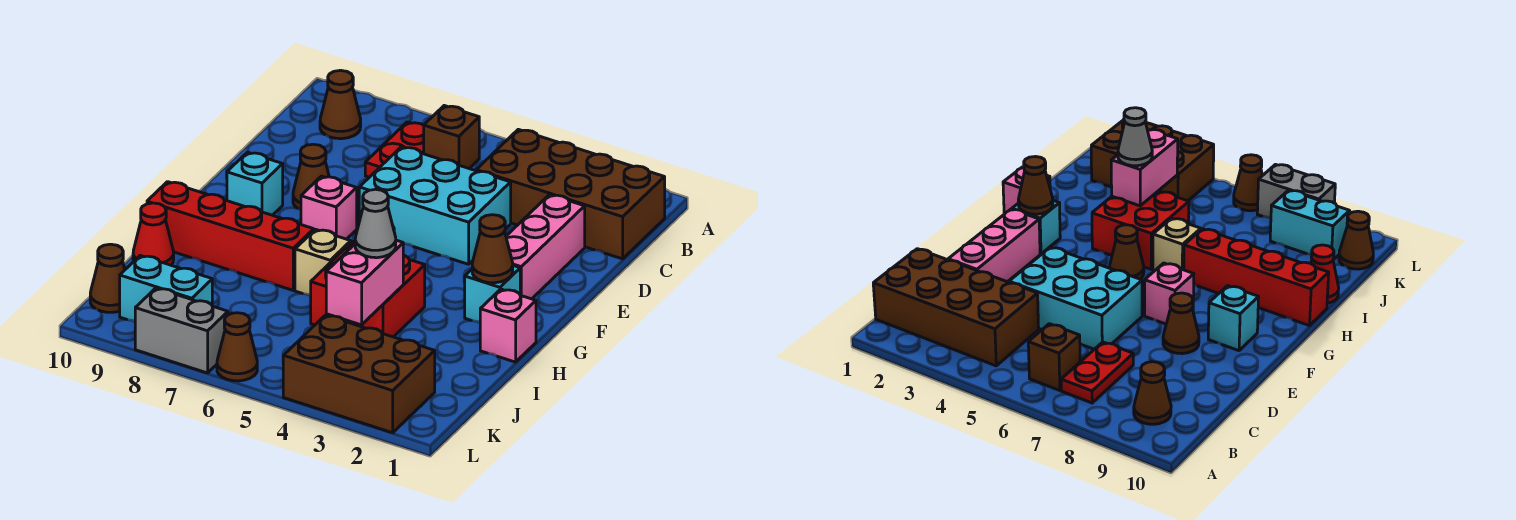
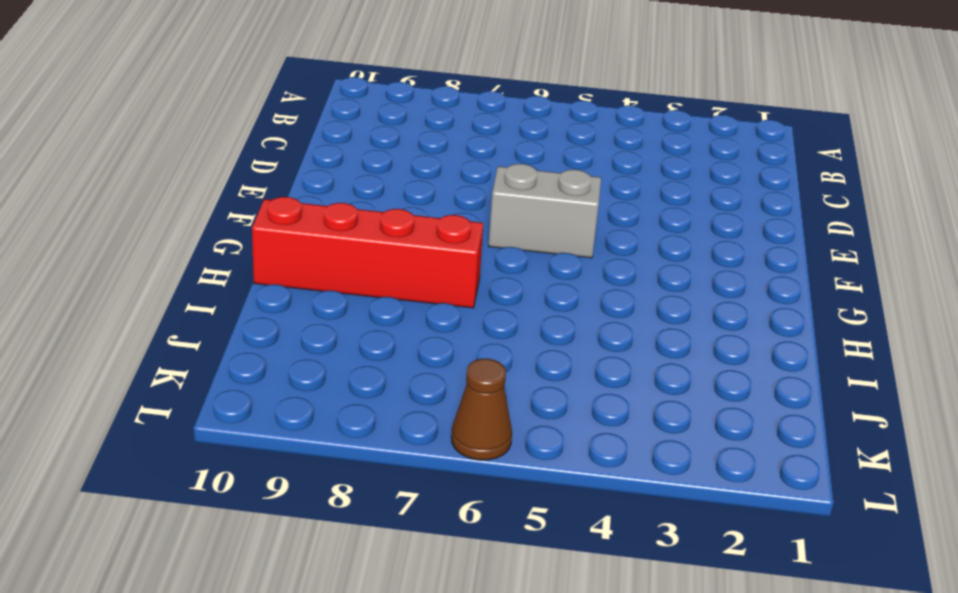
grey 1x2 brick [489,164,601,258] -> grey 1x2 brick moved to [135,288,228,373]
none -> brown 2x4 brick [476,129,665,259]
none -> brown 1x1 brick [424,106,479,169]
none -> red 1x2 plate [365,122,424,177]

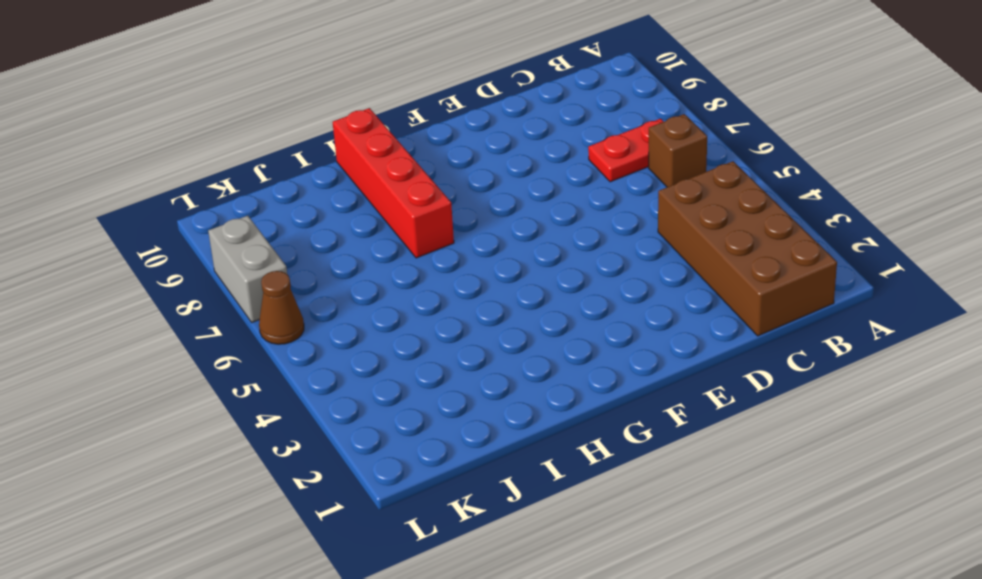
none -> brown 1x1 cone [320,70,361,139]
none -> pink 1x3 brick [506,195,585,299]
none -> cyan 2x3 brick [359,147,511,264]

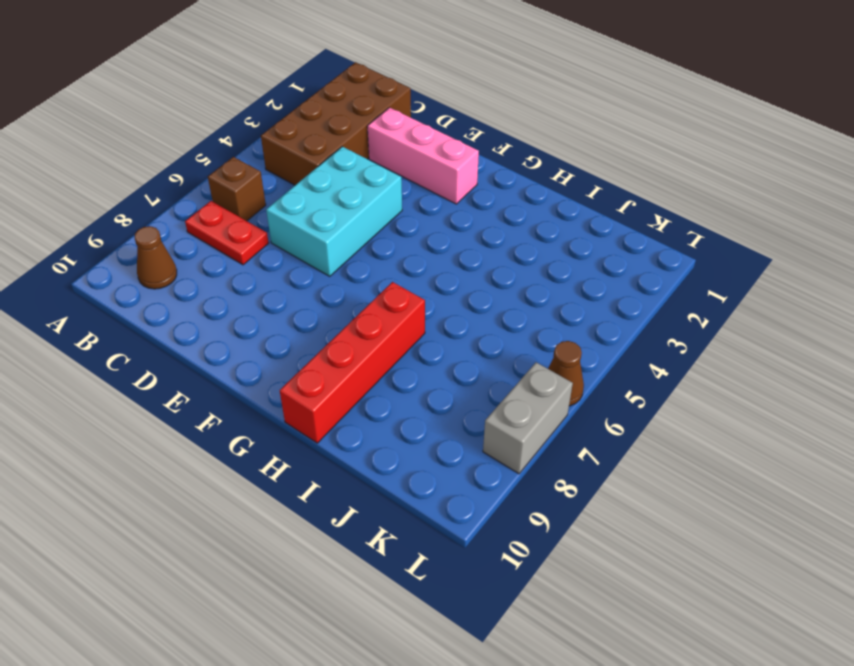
none -> brown 1x1 cone [293,144,329,210]
none -> pink 1x1 brick [301,176,357,239]
none -> cyan 1x1 brick [227,152,283,215]

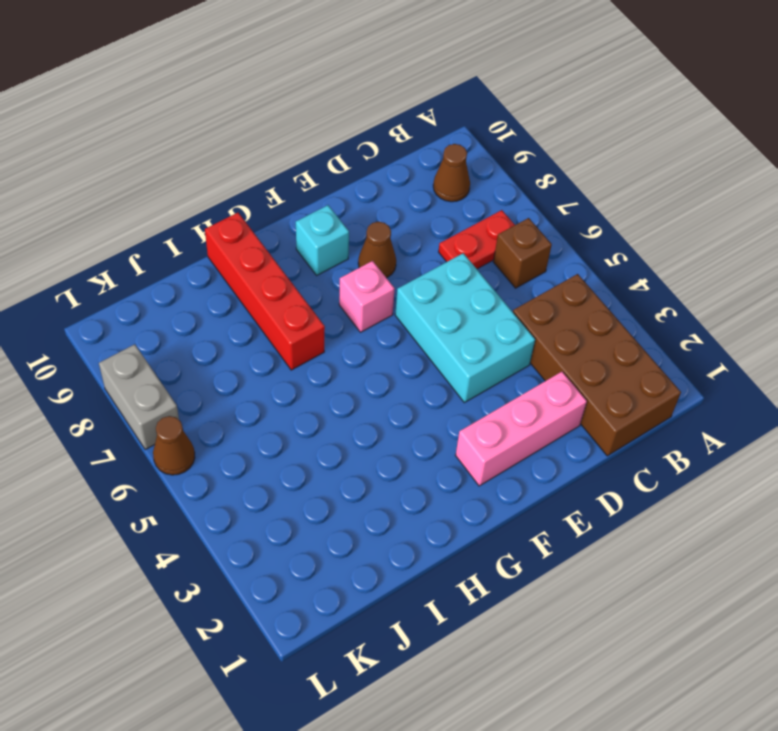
none -> cyan 1x1 brick [465,266,520,323]
none -> brown 1x1 cone [1109,225,1144,279]
none -> pink 1x1 brick [480,289,536,362]

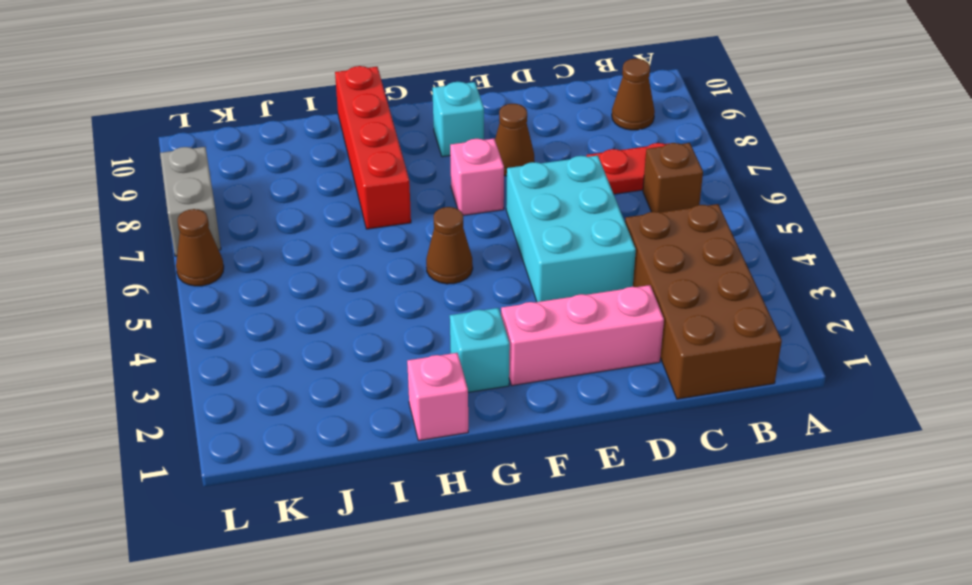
none -> red 2x2 brick [311,241,425,337]
none -> tan 1x1 brick [295,229,351,296]
none -> red 1x1 cone [133,203,174,265]

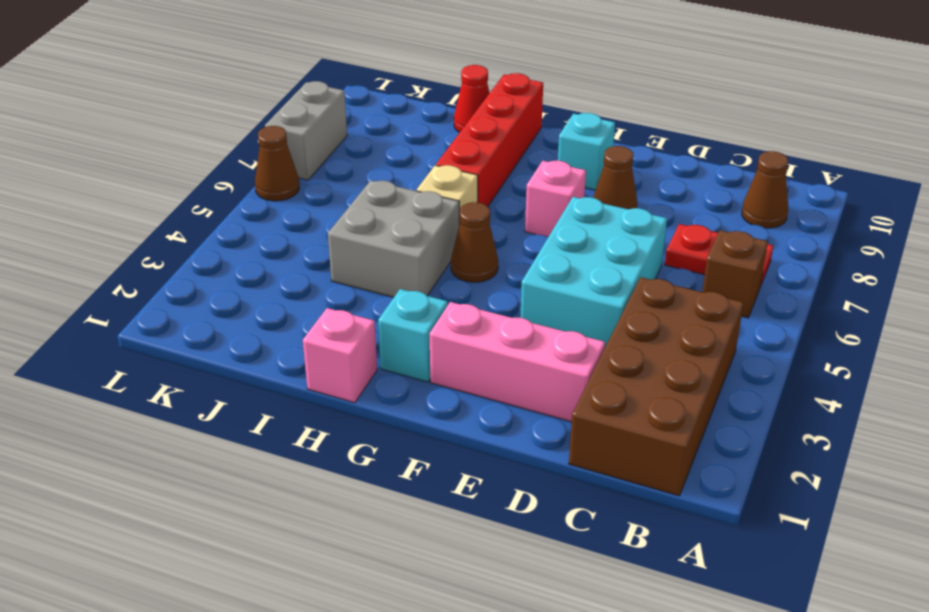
grey 2x2 brick [328,180,459,298] -> red 2x2 brick [311,241,425,337]
none -> brown 2x3 brick [283,315,435,433]
none -> cyan 1x2 brick [120,256,212,322]
none -> brown 1x1 cone [90,244,125,312]

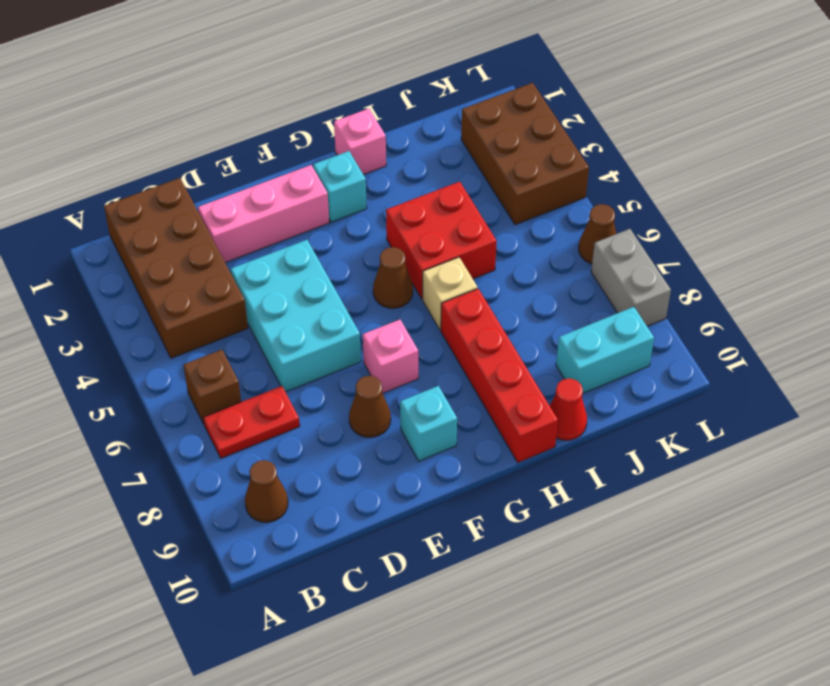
cyan 1x2 brick [556,307,654,393] -> cyan 1x2 brick turned to [120,256,212,322]
none -> brown 1x1 cone [90,244,125,312]
none -> brown 1x1 cone [472,215,513,283]
none -> pink 1x2 brick [326,240,403,325]

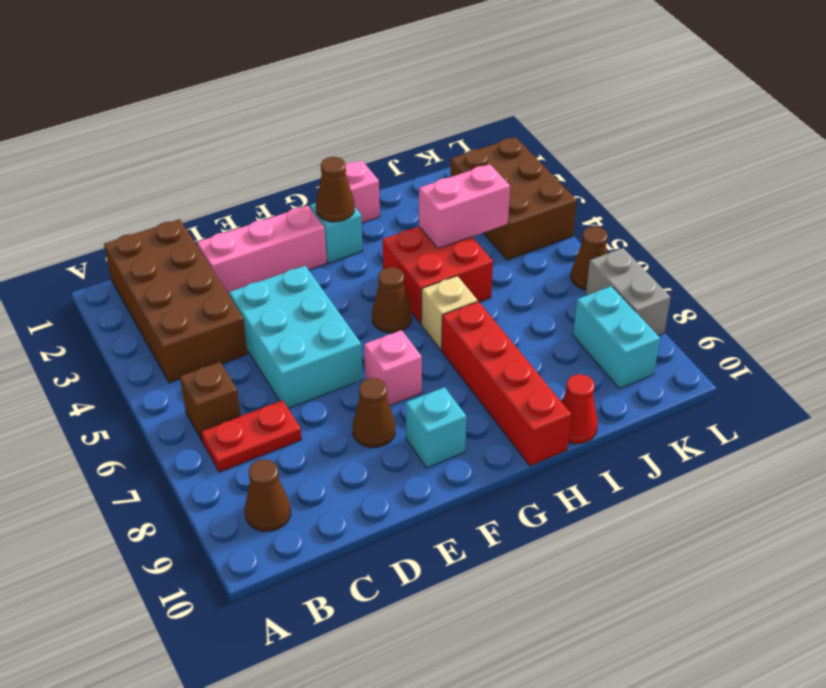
none -> brown 1x1 cone [90,244,125,312]
none -> grey 1x1 cone [355,189,396,258]

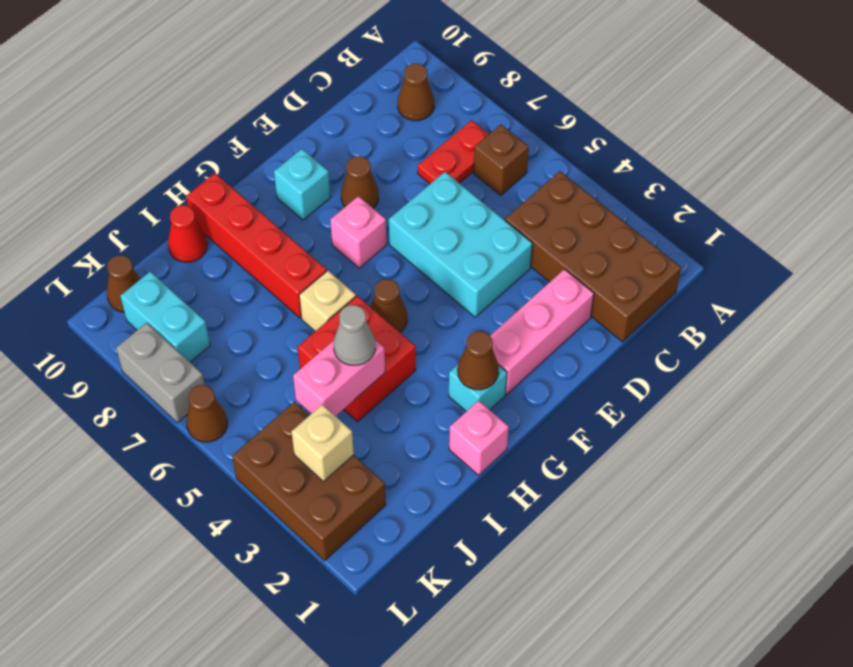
tan 1x1 brick [292,404,354,481] -> none

